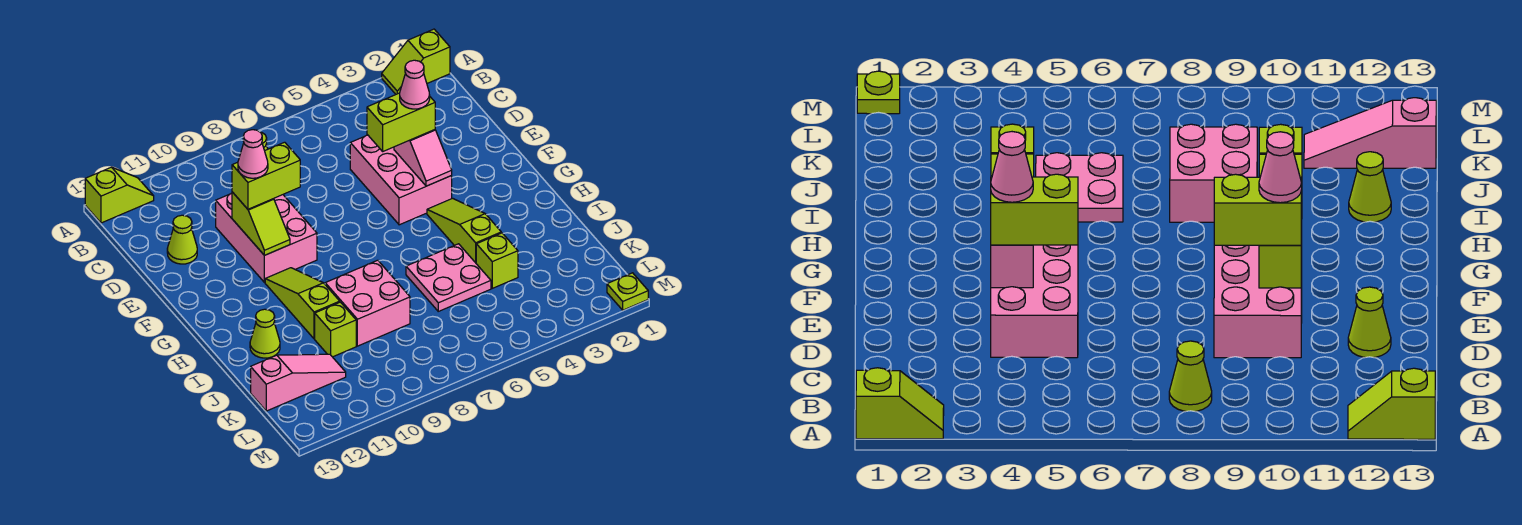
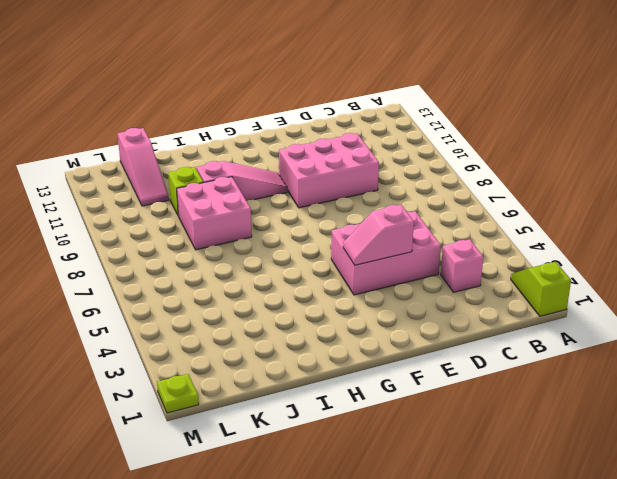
pink 1x1 brick [441,239,483,292] -> none
pink 1x3 slope [197,161,287,201] -> lime 1x3 slope [265,268,340,339]
none -> lime 1x2 slope [85,167,154,223]
none -> lime 1x1 cone [1169,341,1212,411]
none -> lime 1x1 cone [167,215,197,264]

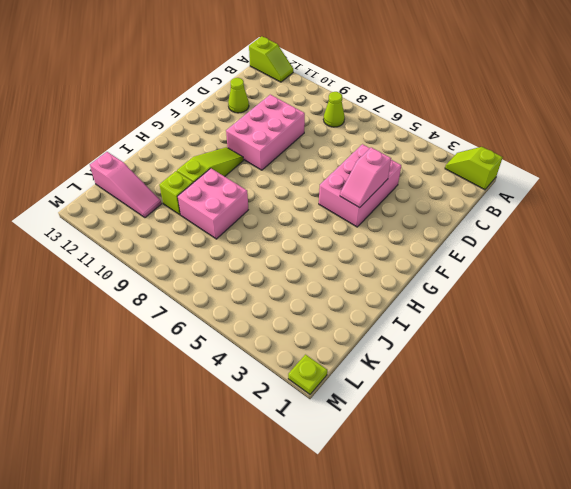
none -> lime 1x3 slope [427,198,501,263]
none -> pink 2x2 plate [406,244,491,311]
none -> lime 1x1 cone [250,309,280,358]

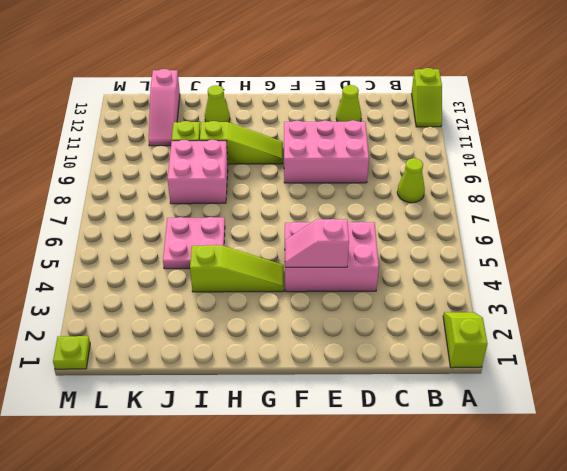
none -> lime 1x1 brick [476,233,518,288]
none -> lime 1x2 slope [232,192,290,255]
none -> lime 1x2 brick [367,93,435,151]

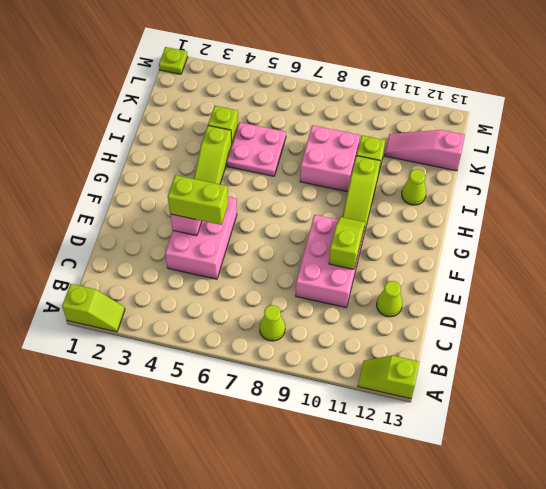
none -> lime 1x2 brick [232,142,300,209]
none -> pink 1x1 cone [400,60,430,109]
none -> pink 1x1 cone [238,130,268,178]

